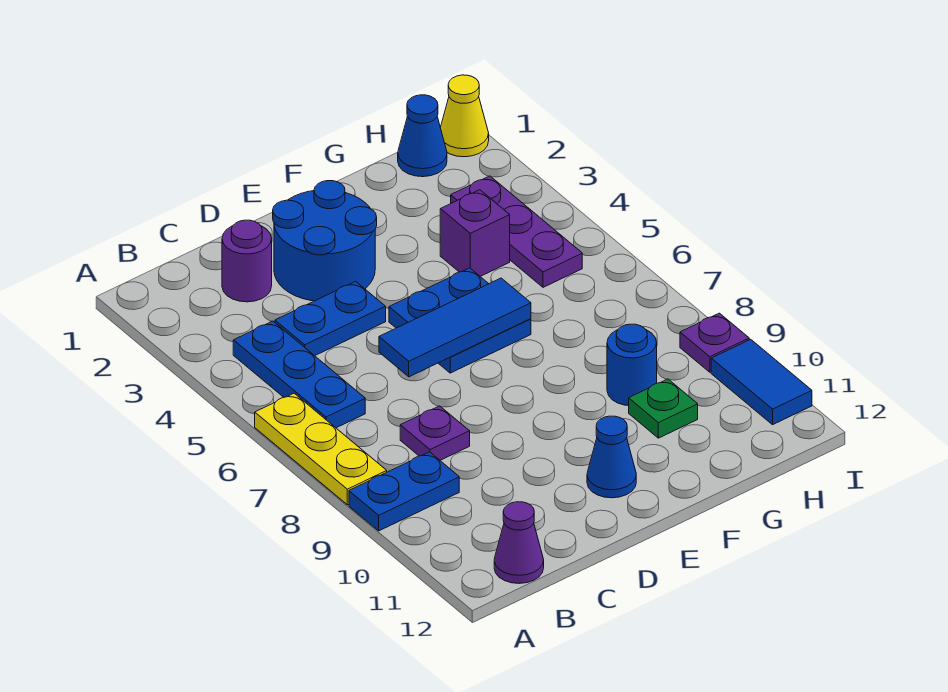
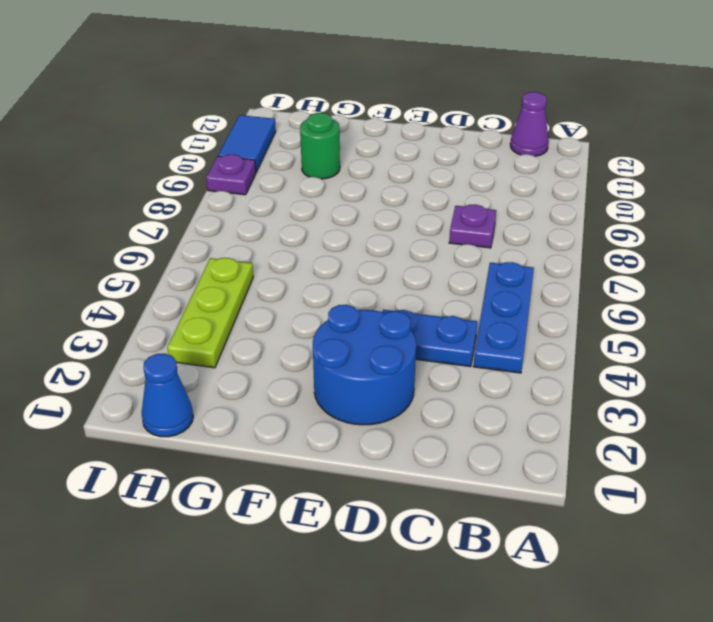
green 1x1 round brick [300,113,340,179] -> green 1x1 plate [629,379,698,438]
lime 1x3 plate [167,258,253,368] -> purple 1x3 plate [451,176,582,287]
none -> yellow 1x3 plate [255,393,387,505]
none -> blue 1x2 plate [349,452,459,531]
none -> purple 1x1 round brick [222,220,272,302]

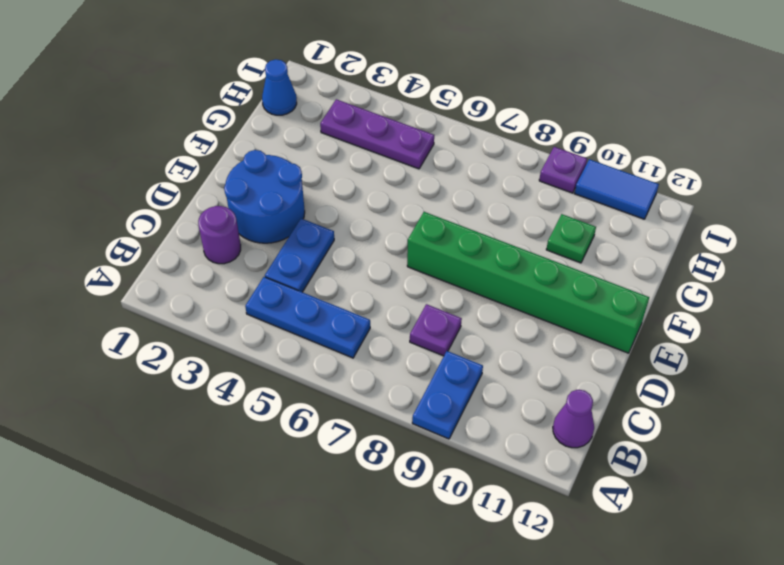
green 1x6 brick [407,212,649,353] -> blue 1x1 cone [587,416,636,498]
none -> yellow 1x3 plate [255,393,387,505]
none -> blue 2x2 plate [389,268,531,373]
none -> purple 1x1 brick [440,190,510,276]

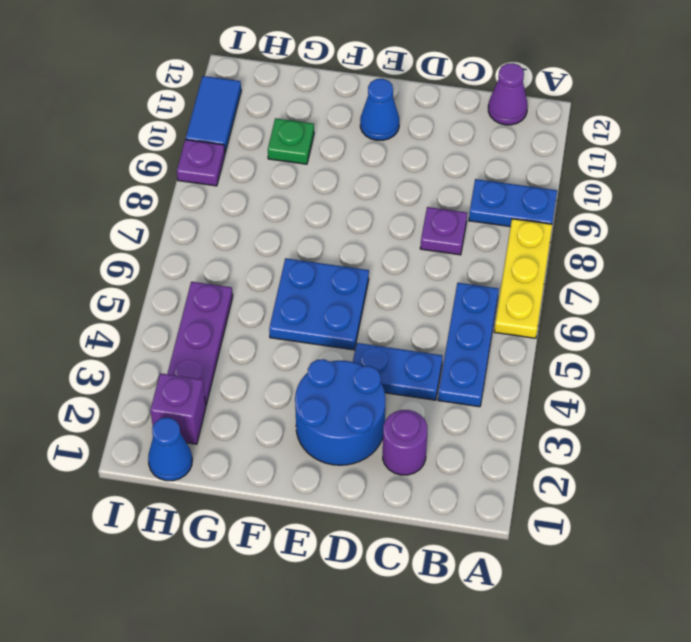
purple 1x1 brick [150,373,206,444] -> purple 1x1 brick moved to [440,190,510,276]
none -> blue 1x1 round brick [607,324,657,406]
none -> yellow 1x1 cone [440,75,489,157]
none -> blue 1x3 tile [379,278,531,377]

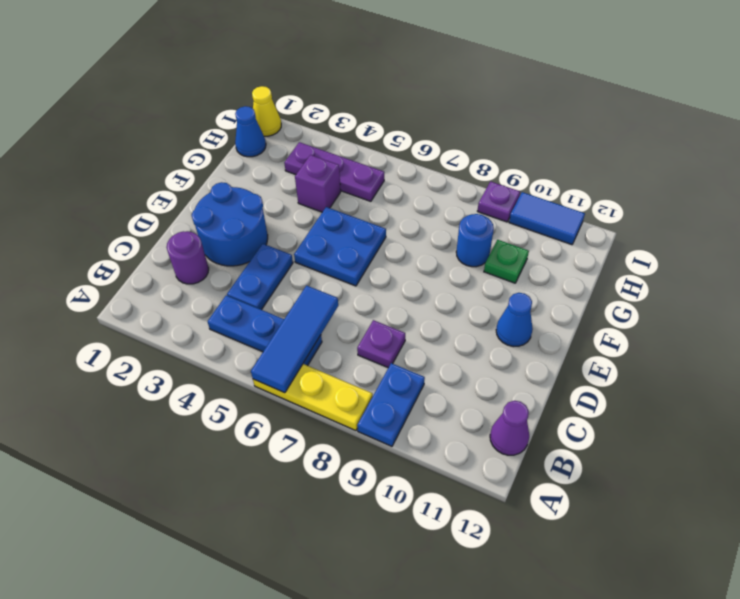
blue 1x3 tile [251,286,338,393] -> blue 1x3 tile moved to [379,278,531,377]

